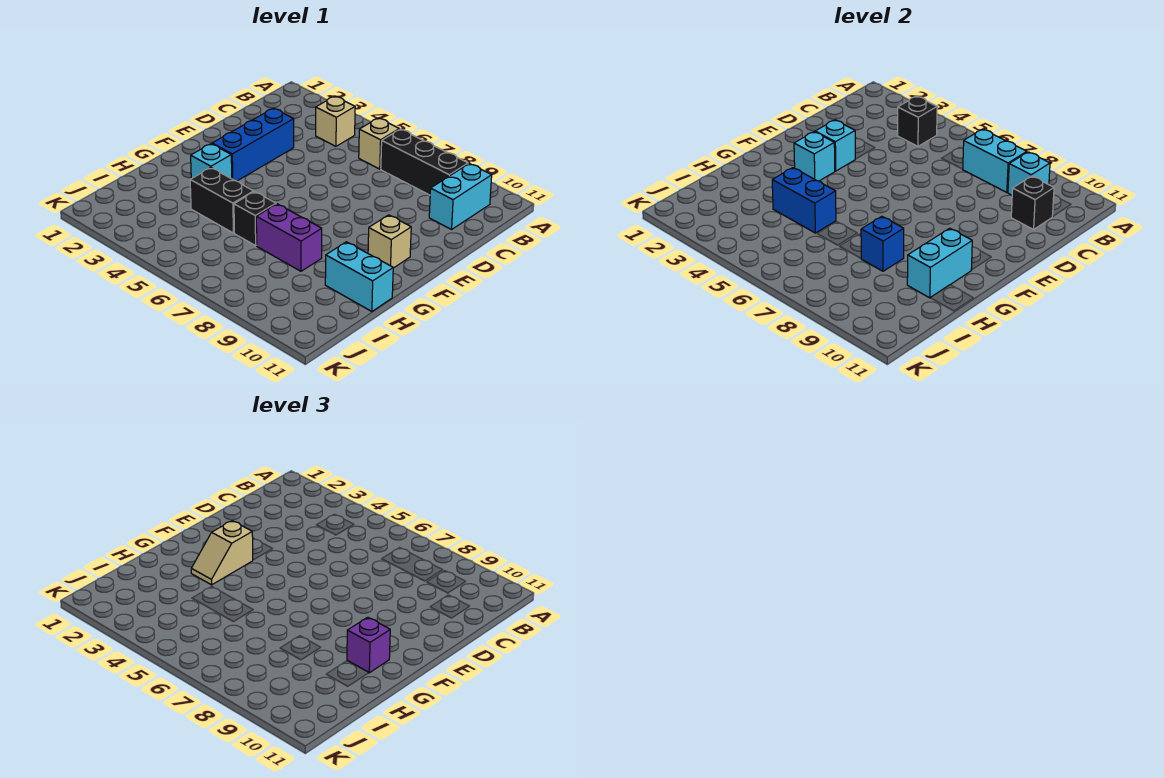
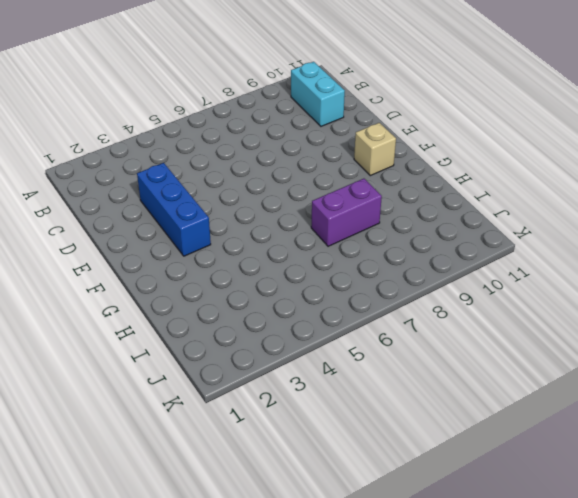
none -> tan 1x1 brick [316,96,355,146]
none -> tan 1x1 brick [359,118,399,169]
none -> black 1x3 brick [381,129,468,195]

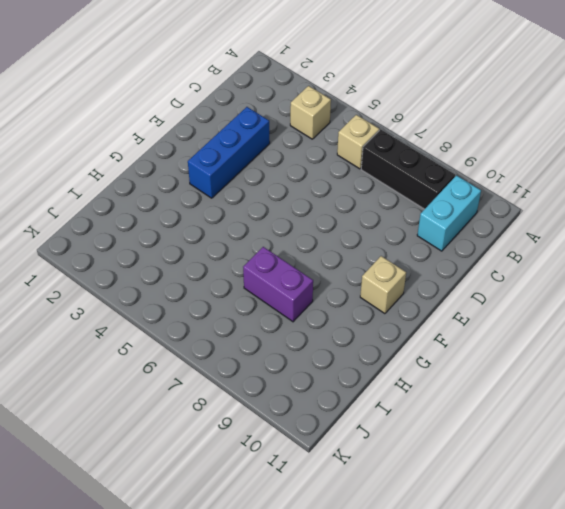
none -> cyan 1x1 brick [191,144,232,179]
none -> black 1x2 brick [190,168,254,233]
none -> black 1x1 brick [234,192,276,246]

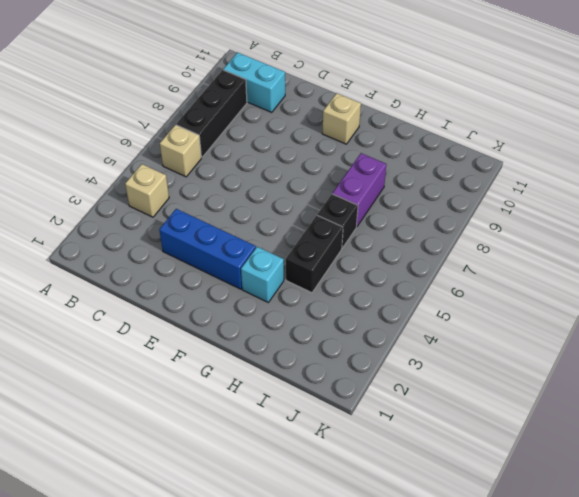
none -> cyan 1x2 brick [325,242,393,311]
none -> black 1x1 brick [898,96,937,146]
none -> cyan 1x2 brick [963,129,1027,192]

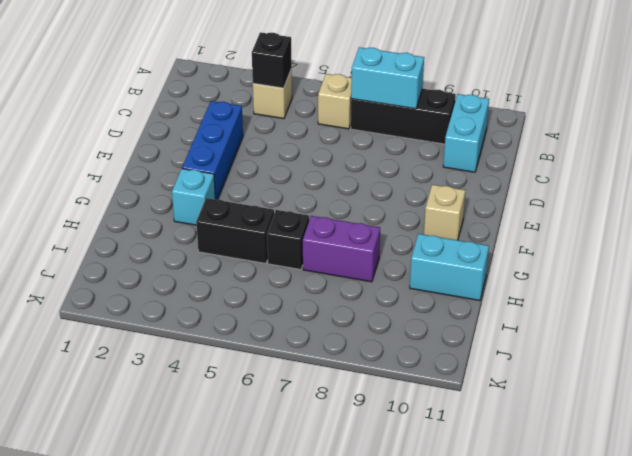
none -> cyan 1x1 brick [1008,152,1050,195]
none -> black 1x1 brick [1011,176,1054,229]
none -> cyan 1x1 brick [815,120,855,171]

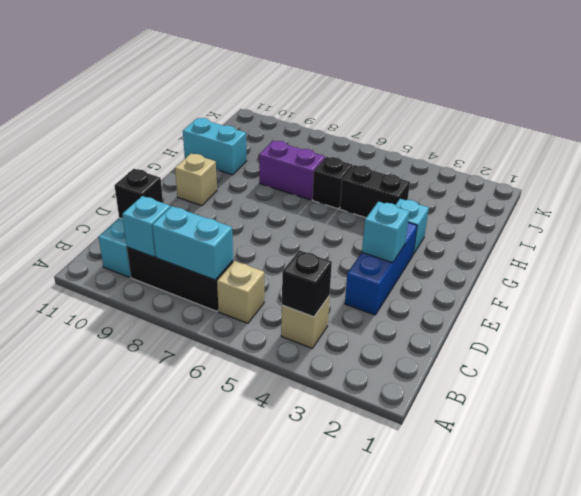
none -> cyan 1x1 brick [794,132,835,181]
none -> cyan 1x2 brick [907,228,972,298]
none -> blue 1x2 brick [772,168,836,233]

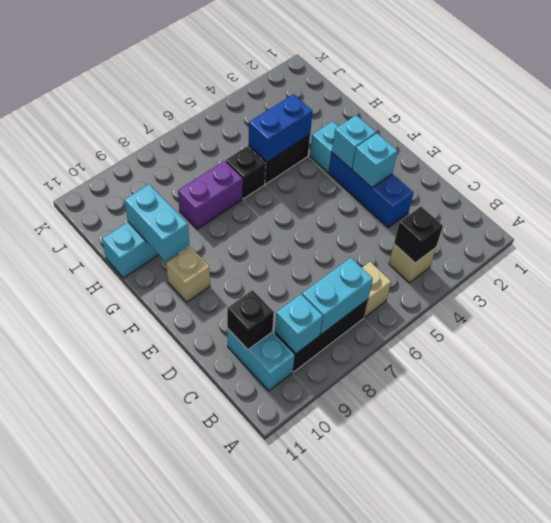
none -> blue 1x1 brick [861,216,904,271]
none -> tan 1x2 slope [191,521,253,585]
none -> purple 1x1 brick [347,617,390,673]

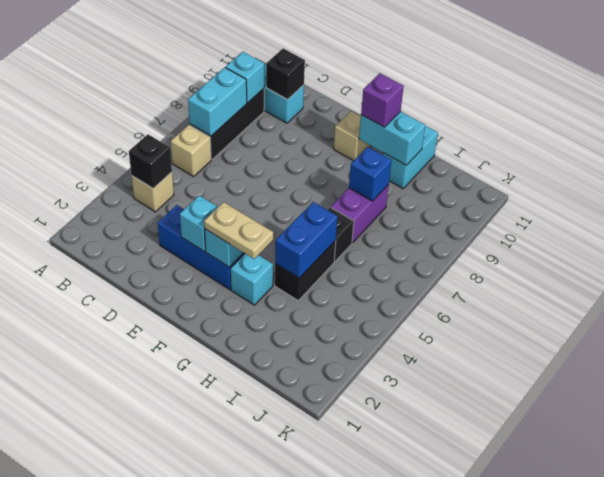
tan 1x2 plate [204,202,273,259] -> tan 1x2 slope [191,521,253,585]

